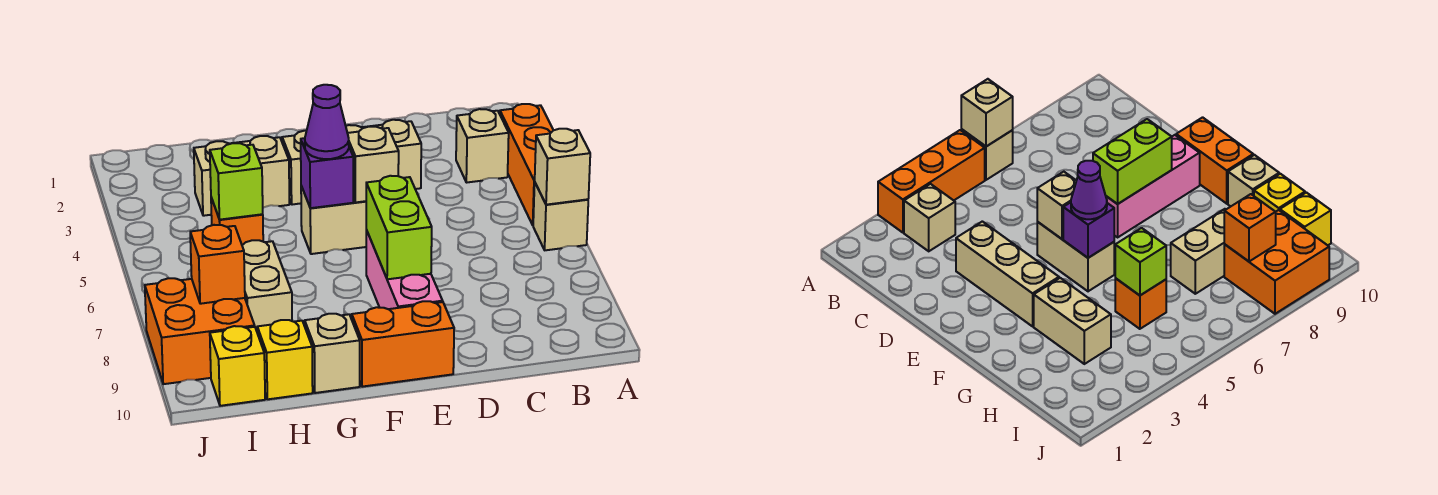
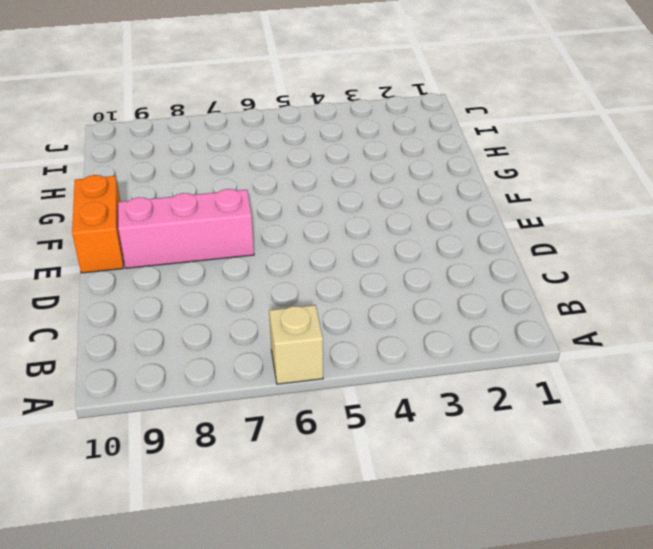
none -> orange 1x3 brick [500,104,553,225]
none -> tan 1x1 brick [456,109,509,183]
none -> tan 1x3 brick [282,120,421,205]

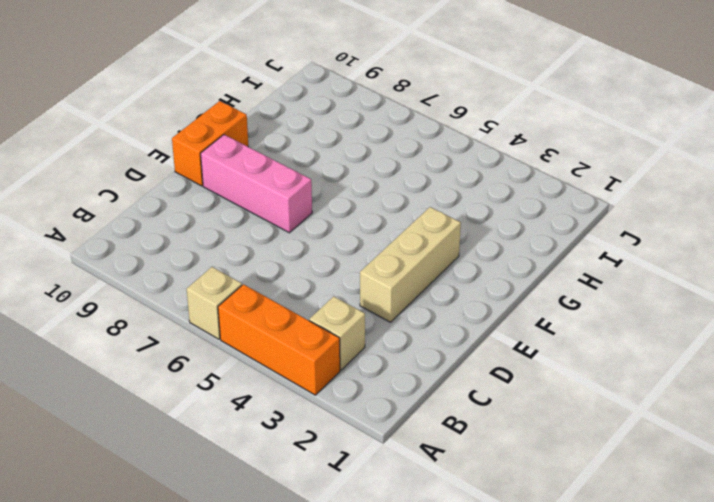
none -> tan 1x2 brick [301,186,366,254]
none -> tan 1x2 brick [194,136,289,216]
none -> tan 1x1 brick [305,314,360,393]

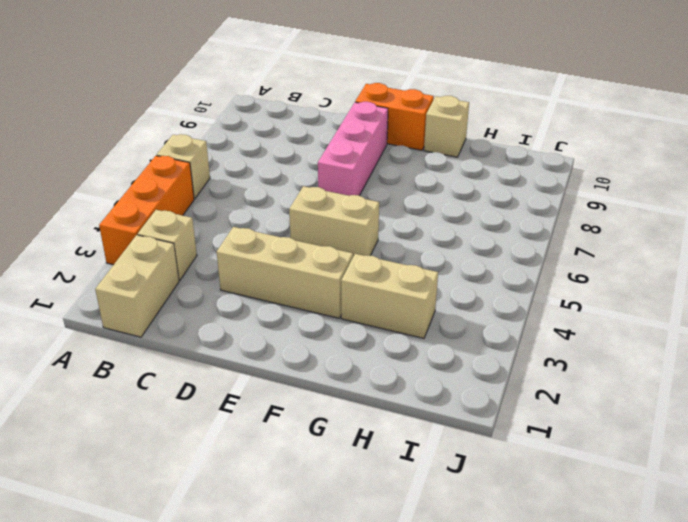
tan 1x2 brick [95,235,179,337] -> tan 1x2 brick moved to [242,240,292,331]
none -> orange 1x1 brick [211,198,263,245]
none -> yellow 1x1 brick [257,320,313,399]
none -> orange 2x2 brick [145,278,255,384]

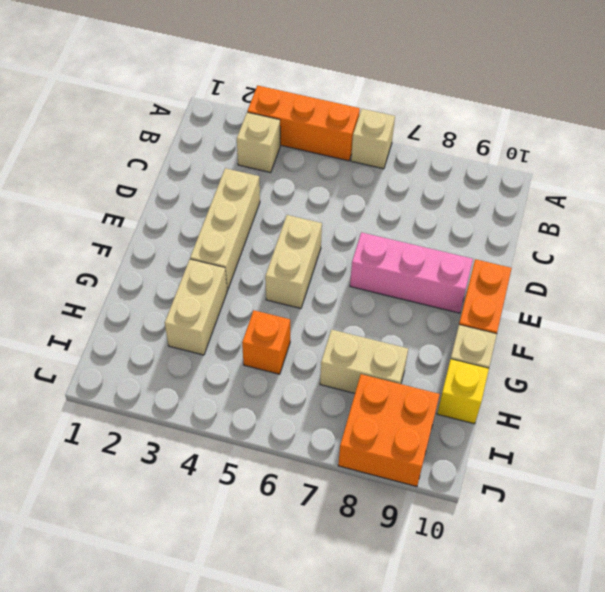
none -> yellow 1x1 brick [210,326,265,406]
none -> tan 1x1 brick [535,129,590,205]
none -> tan 1x1 brick [348,127,399,202]

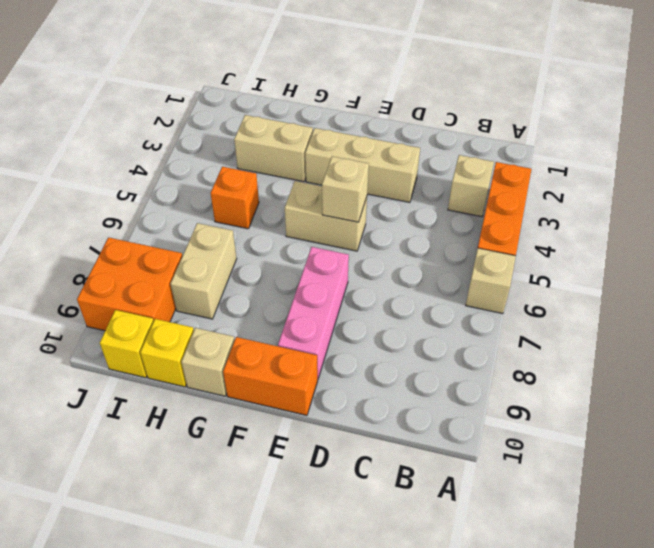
none -> tan 1x1 brick [535,129,590,205]
none -> lime 1x2 brick [366,176,432,279]
none -> purple 1x1 brick [301,138,353,208]

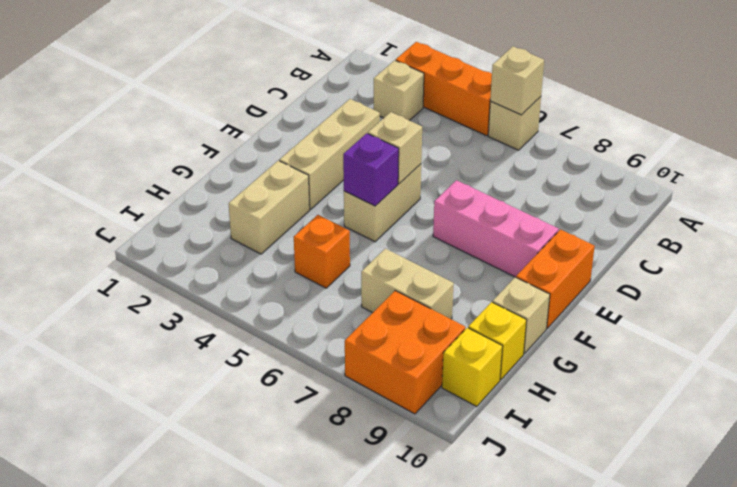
none -> lime 1x2 brick [366,176,432,279]
none -> lime 1x1 brick [210,143,263,220]
none -> orange 1x1 brick [190,225,245,304]

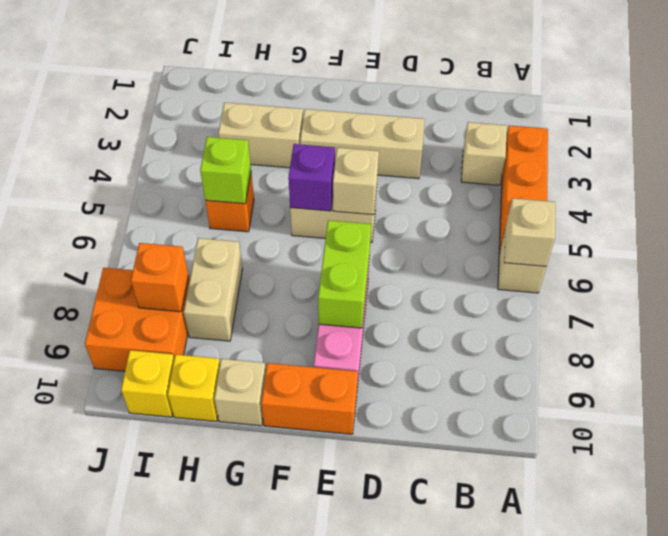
none -> purple 1x1 cone [305,85,349,159]

